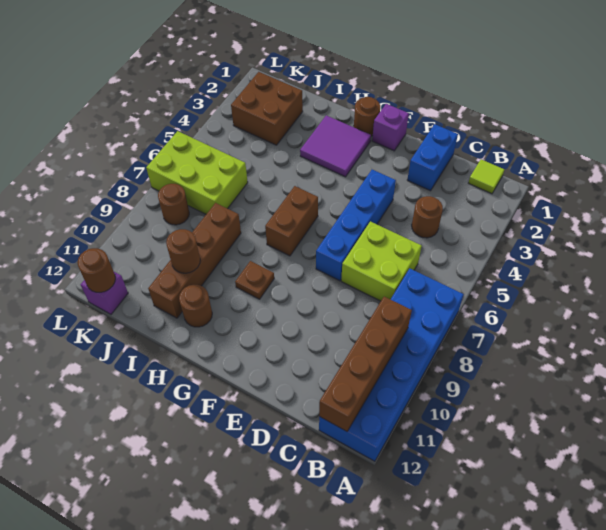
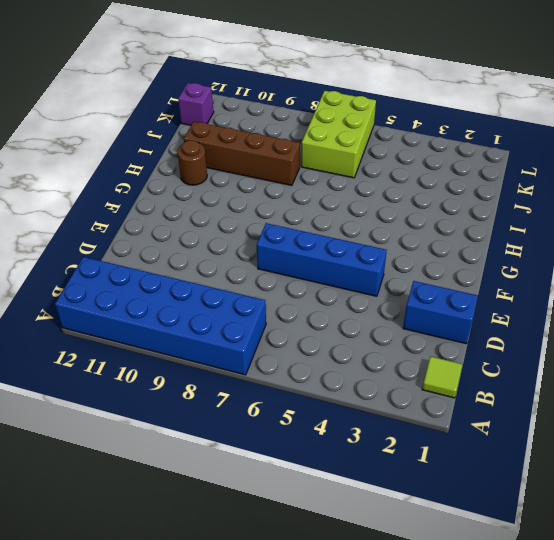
none -> brown 1x1 round brick [412,196,443,238]
none -> lime 2x2 brick [341,221,422,301]
none -> purple 1x1 brick [372,104,409,151]

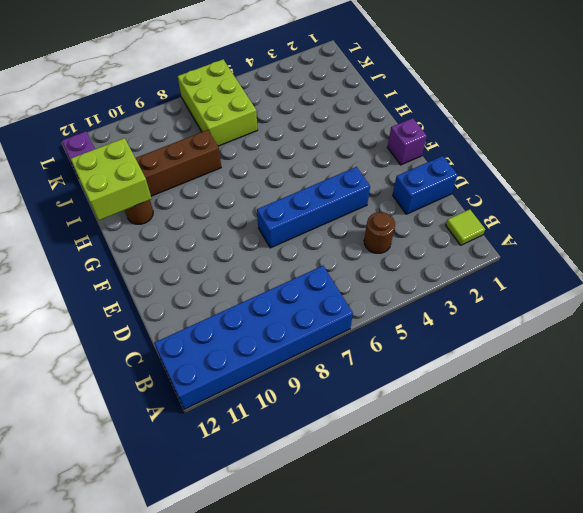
lime 2x2 brick [71,138,152,221] -> lime 2x2 brick moved to [341,221,422,301]
none -> brown 1x1 round brick [354,97,380,136]
none -> purple 2x2 tile [300,115,371,177]
none -> brown 1x2 brick [265,186,318,256]

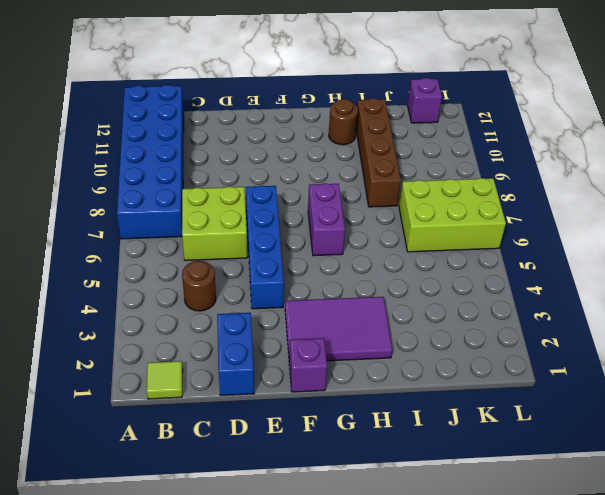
purple 2x3 tile [285,297,392,361] -> purple 2x2 tile [300,115,371,177]
purple 1x2 brick [308,183,345,256] -> brown 1x2 brick [265,186,318,256]
none -> brown 1x1 round brick [354,97,380,136]
none -> brown 1x1 plate [235,261,274,299]
none -> brown 2x2 brick [231,72,303,145]

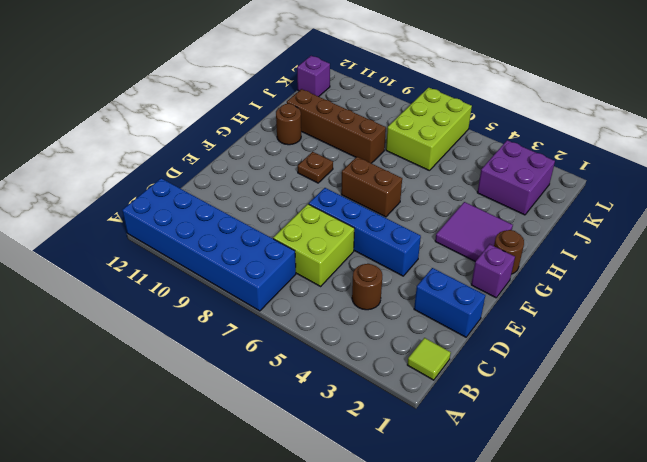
purple 2x2 brick [477,140,555,215] -> brown 2x2 brick [231,72,303,145]
none -> brown 1x1 round brick [158,184,189,225]
none -> brown 1x4 brick [319,297,412,431]
none -> brown 1x1 round brick [166,229,200,273]

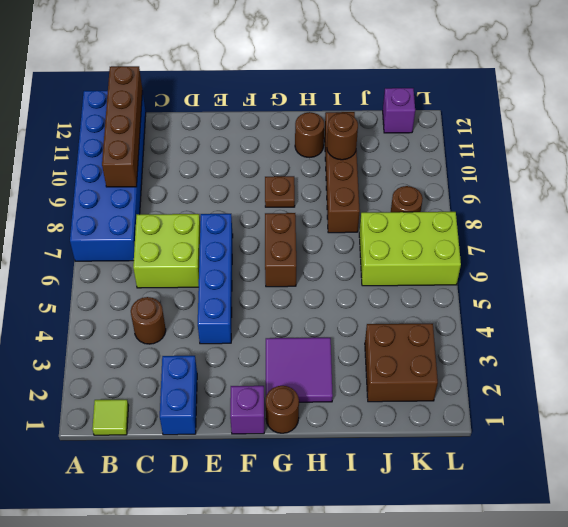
none -> brown 1x1 round brick [78,248,115,292]

